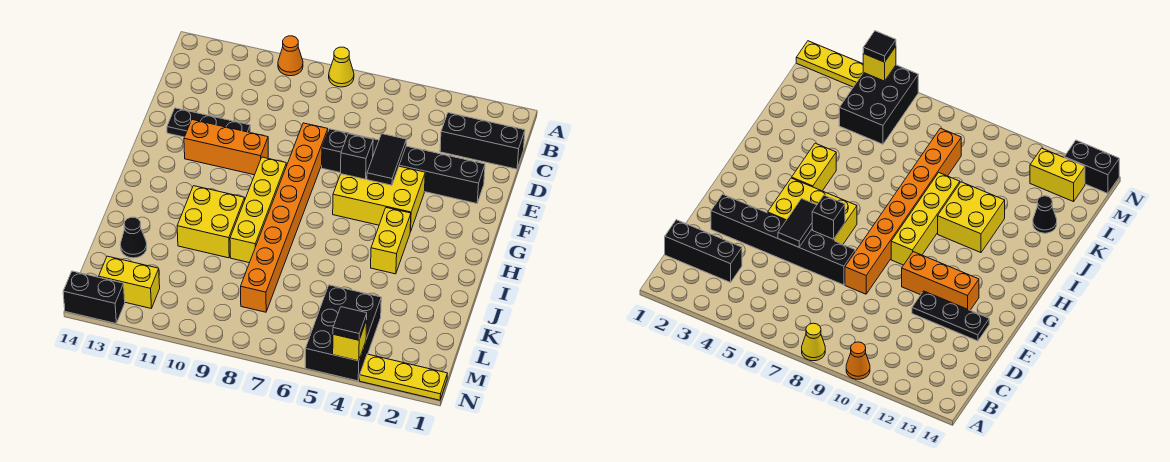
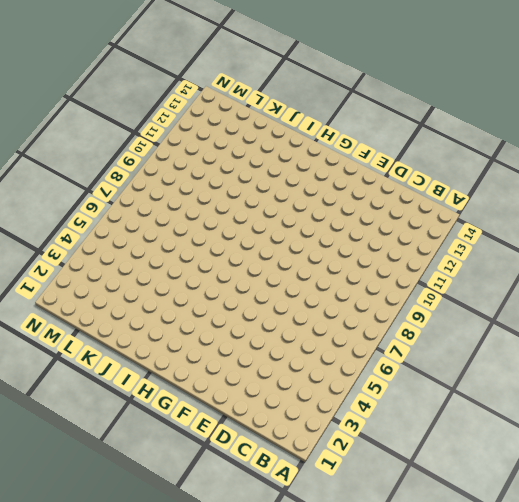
none -> yellow 1x1 cone [329,47,354,87]
none -> orange 1x1 cone [278,36,303,76]
none -> black 1x3 brick [440,113,525,169]

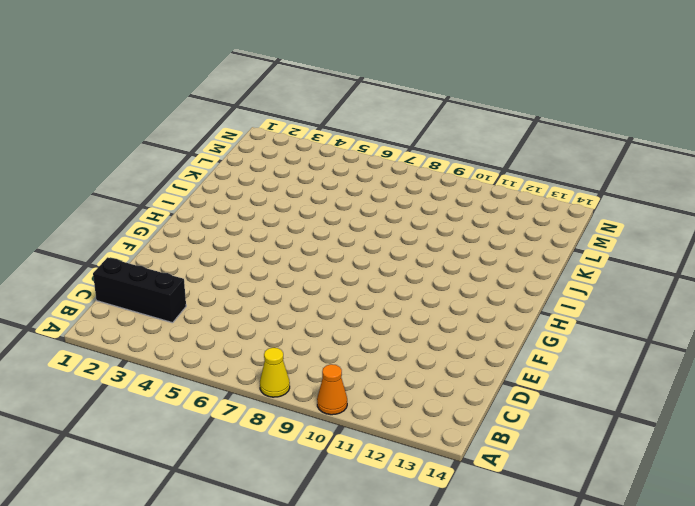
none -> black 1x6 brick [322,129,485,204]
none -> orange 1x8 brick [241,123,328,312]
none -> black 1x3 plate [167,108,250,137]

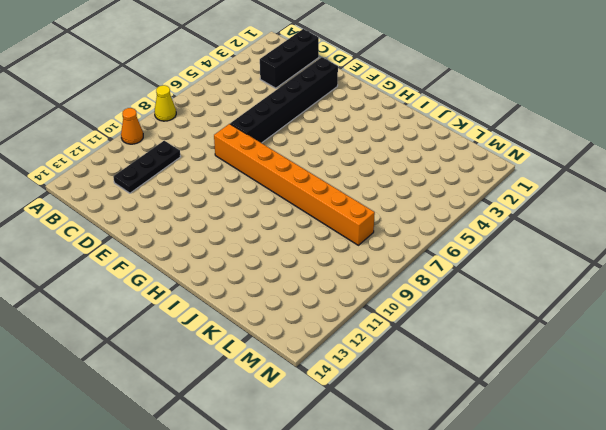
black 1x3 plate [113,141,180,193] -> black 1x3 plate moved to [167,108,250,137]
none -> yellow 2x3 brick [333,166,425,231]
none -> orange 1x3 brick [184,120,268,175]
none -> yellow 1x4 brick [230,157,287,263]

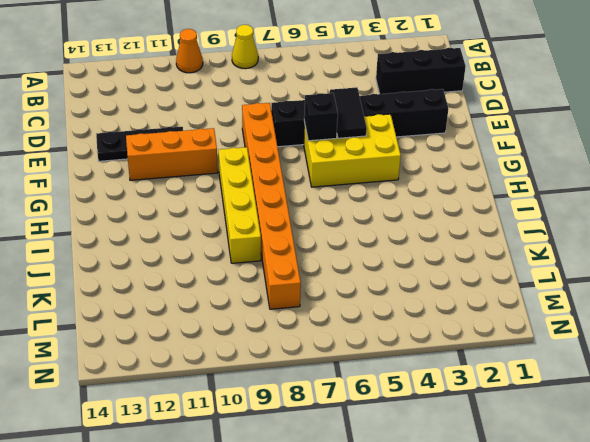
none -> yellow 1x2 brick [371,208,411,274]
none -> yellow 2x2 brick [177,186,245,258]
none -> black 1x1 cone [120,217,147,258]

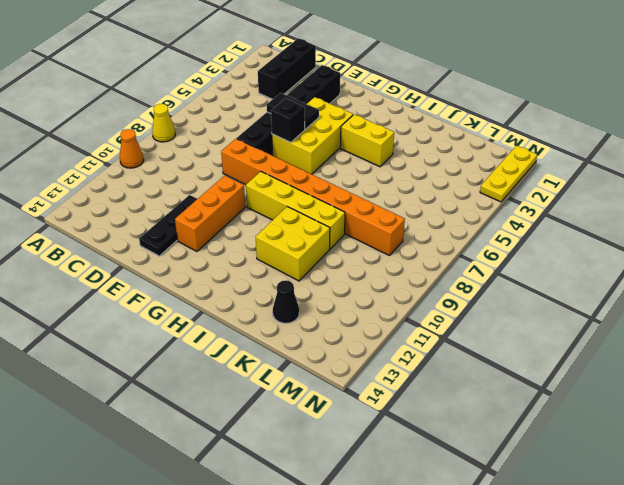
none -> black 2x3 brick [305,285,381,381]
none -> yellow 1x2 brick [99,256,160,308]
none -> black 1x2 brick [63,271,125,323]

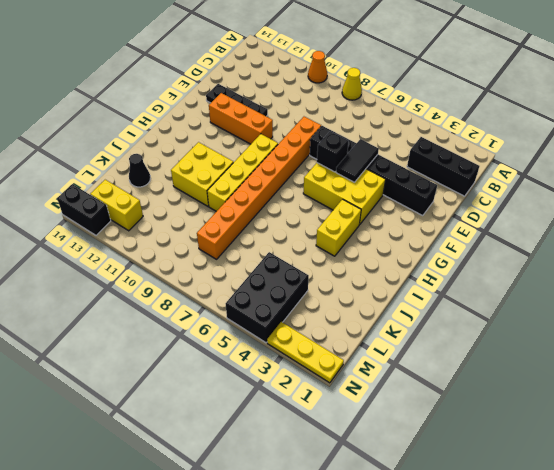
none -> yellow 1x1 brick [333,320,367,361]
none -> black 1x1 tile [333,307,367,340]

